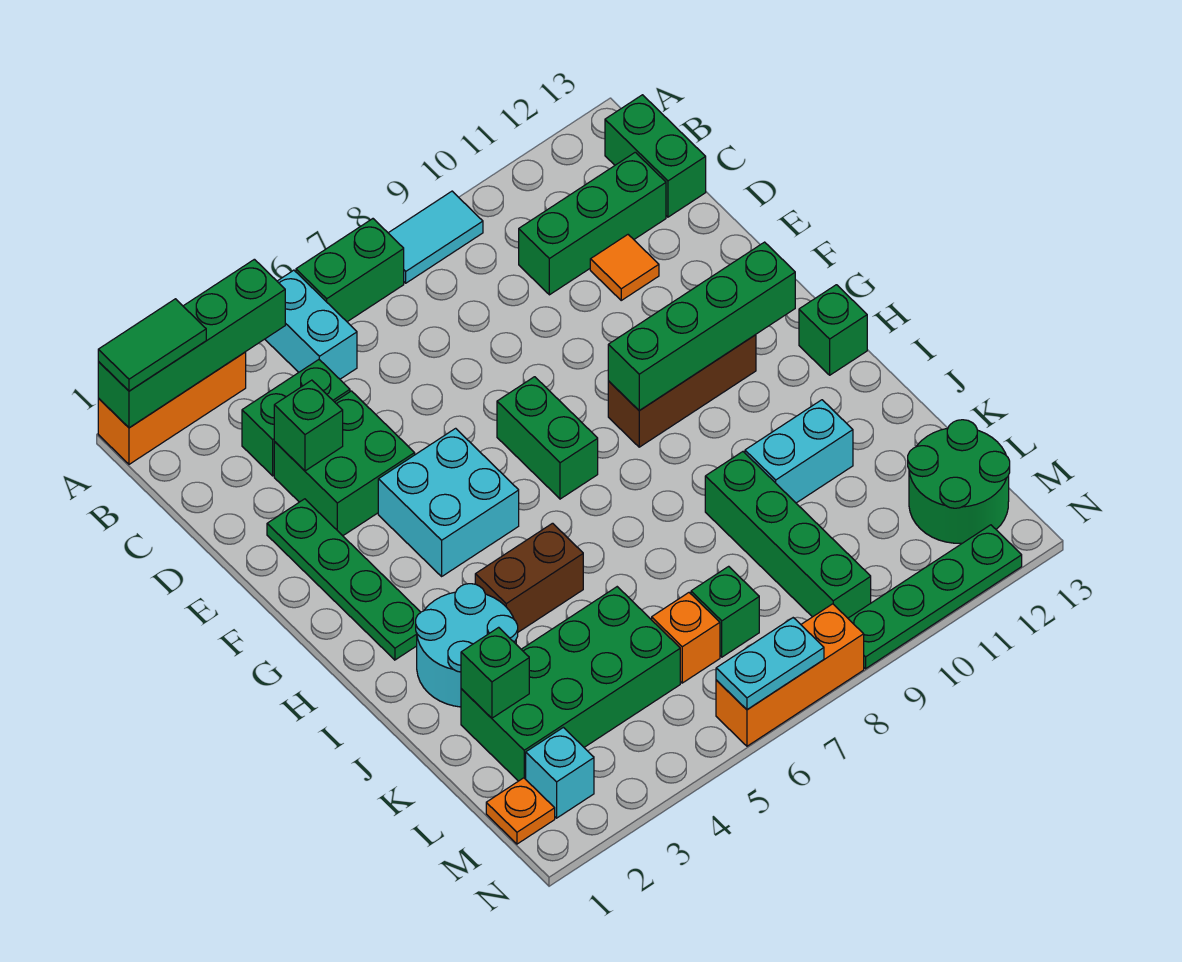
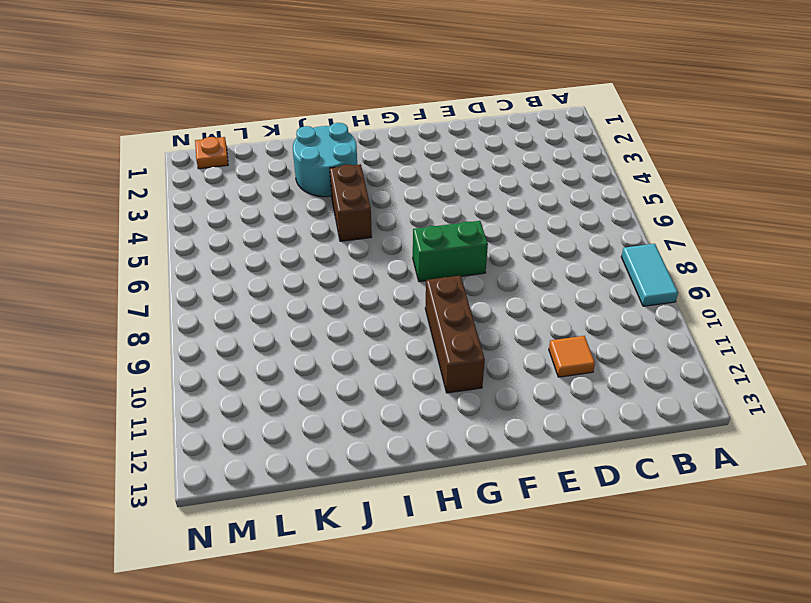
none -> orange 1x3 brick [98,352,246,464]
none -> cyan 1x2 brick [265,270,357,379]
none -> green 1x2 brick [296,219,404,322]
none -> green 1x2 brick [605,95,706,217]

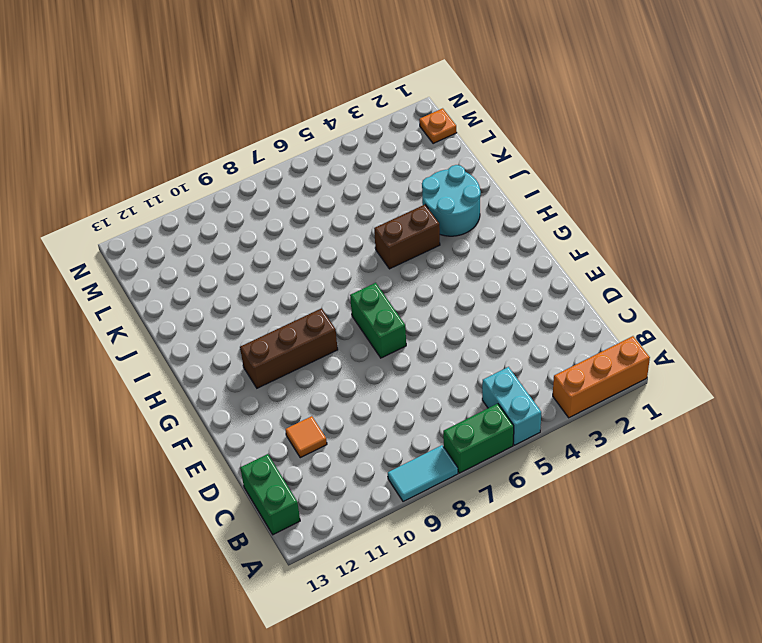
none -> green 1x2 brick [242,360,350,476]
none -> green 1x3 brick [519,152,666,295]
none -> green 2x2 brick [274,391,415,536]
none -> green 1x4 plate [267,499,421,660]

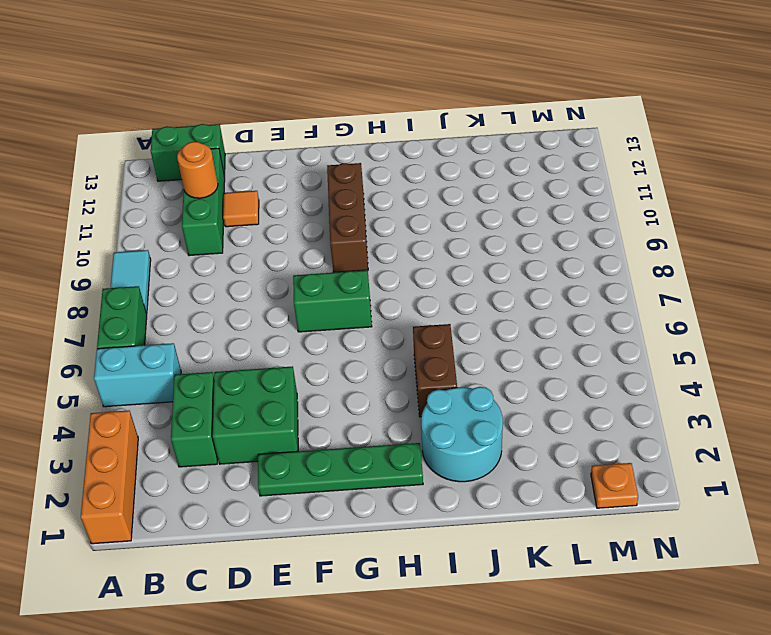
orange 1x1 round brick [177,142,218,198] -> none
none -> cyan 2x2 brick [378,428,519,576]
none -> green 1x1 brick [799,285,867,375]
none -> green 1x4 brick [705,452,871,618]
none -> cyan 1x2 brick [745,400,853,503]

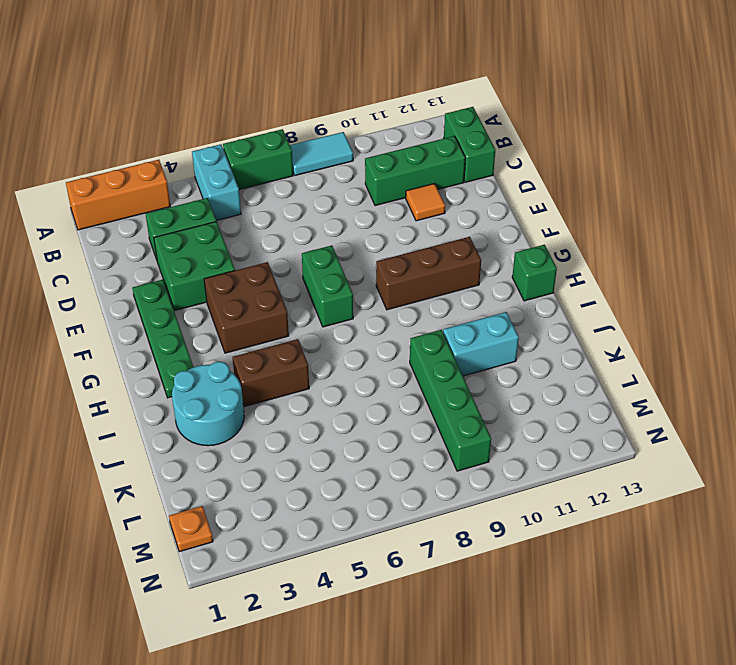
brown 2x2 brick [204,262,289,353] -> cyan 2x2 brick [378,428,519,576]
none -> green 2x4 brick [461,587,680,781]
none -> orange 1x1 brick [652,593,720,683]
none -> green 1x1 brick [691,566,759,657]
none -> green 2x2 round brick [908,420,1010,543]

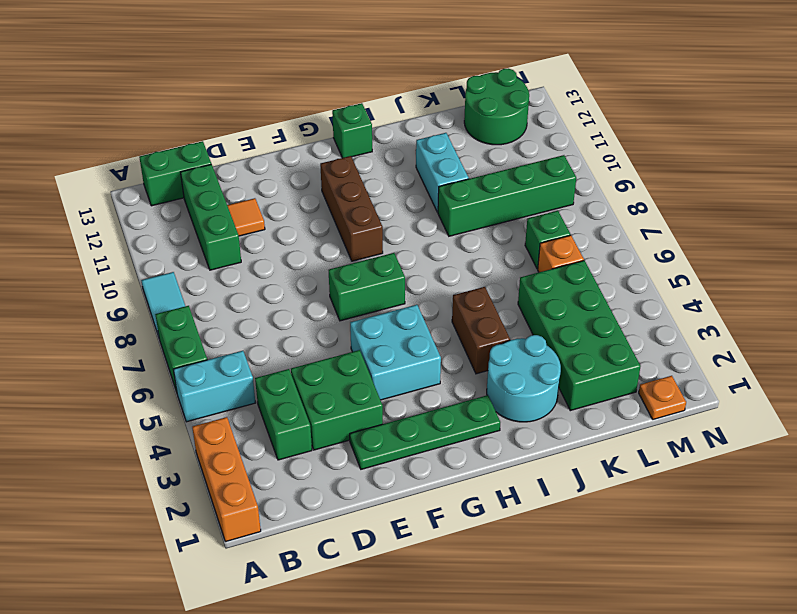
none -> cyan 1x1 brick [526,727,594,818]
none -> orange 1x3 brick [716,604,864,746]
none -> green 1x4 plate [848,525,1022,669]
none -> green 1x4 brick [98,259,285,428]

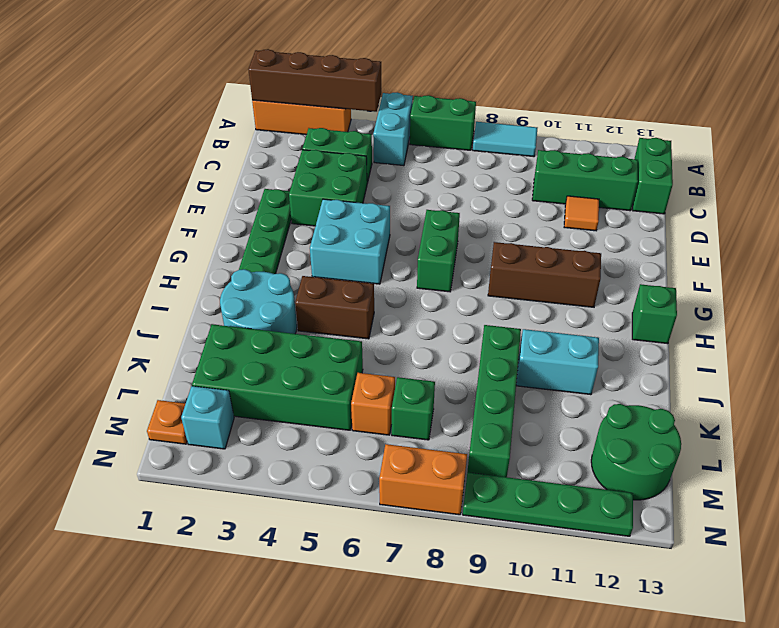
brown 1x4 brick [248,49,381,112] -> green 1x4 brick [98,259,285,428]
orange 1x2 brick [379,444,467,515] -> orange 1x3 brick [716,604,864,746]
none -> green 1x1 brick [274,380,343,471]
none -> green 1x4 brick [608,242,795,411]
none -> green 1x1 brick [461,627,529,718]
none -> cyan 1x2 plate [716,618,824,709]

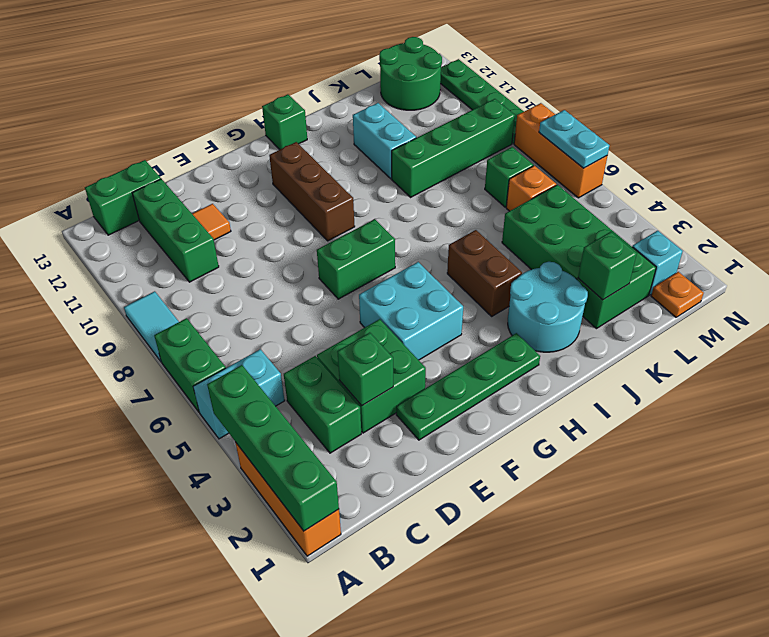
none -> green 1x4 brick [608,242,795,411]
none -> green 1x2 tile [98,299,206,391]

